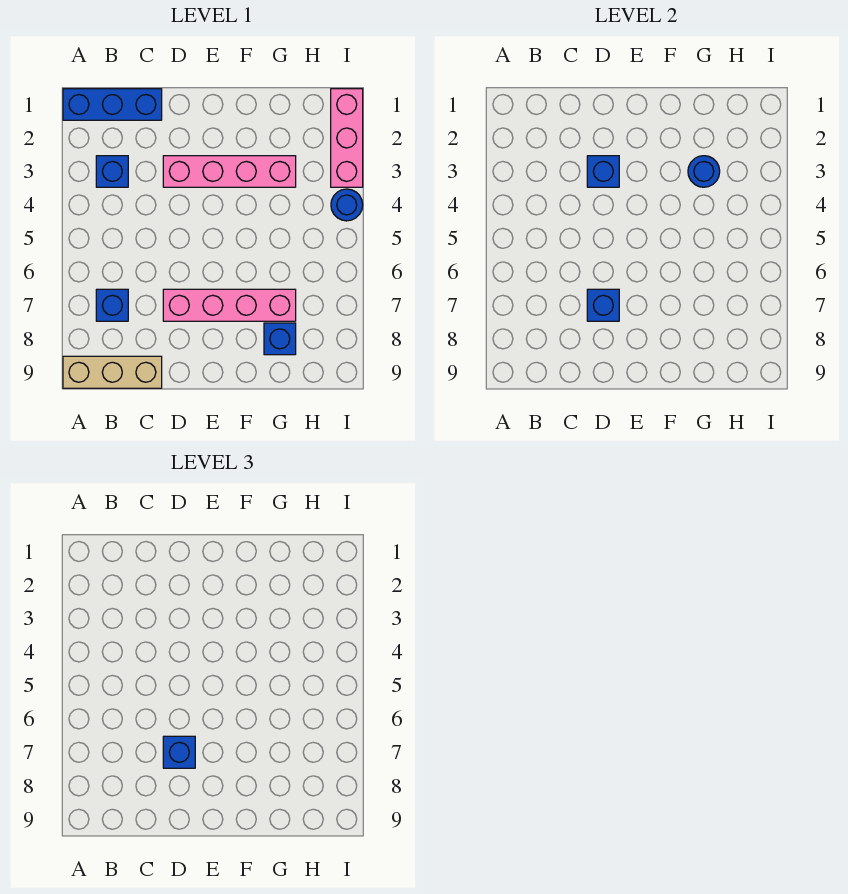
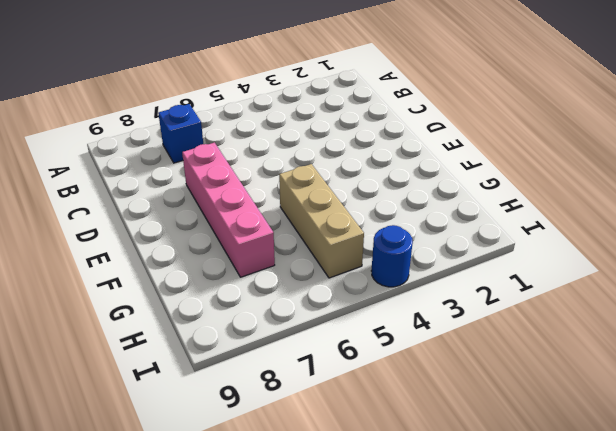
tan 1x3 brick [279,164,364,278] -> tan 1x3 brick moved to [63,356,162,388]
none -> blue 1x3 brick [63,89,162,120]
none -> blue 1x1 brick [96,156,128,187]
none -> pink 1x4 brick [163,156,296,187]

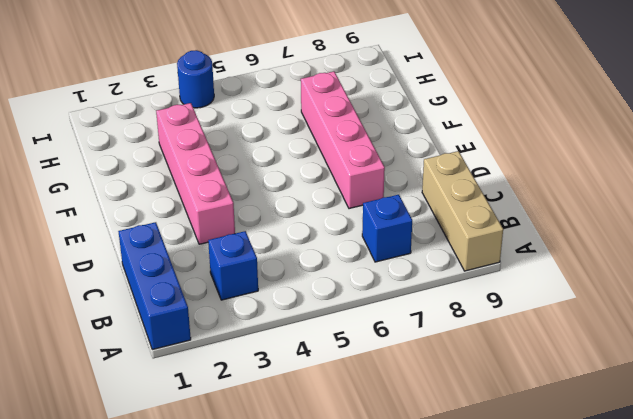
none -> blue 1x1 brick [264,323,296,355]
none -> pink 1x3 brick [331,89,363,187]
none -> blue 1x1 brick [587,156,619,187]

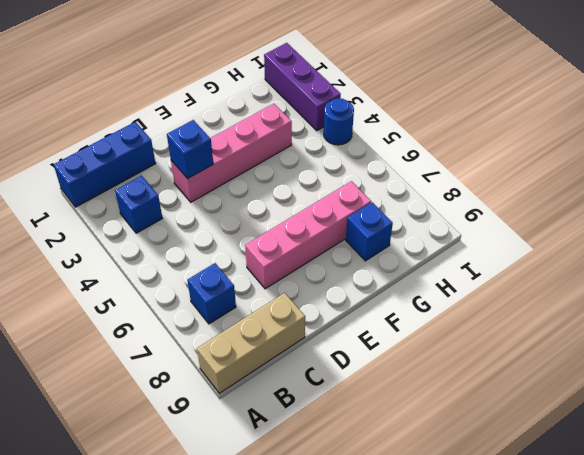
purple 1x3 brick [264,43,341,131] -> pink 1x3 brick [331,89,363,187]
none -> blue 1x1 brick [587,289,619,321]
none -> blue 1x1 round brick [688,156,720,187]
none -> blue 1x1 brick [163,736,195,768]

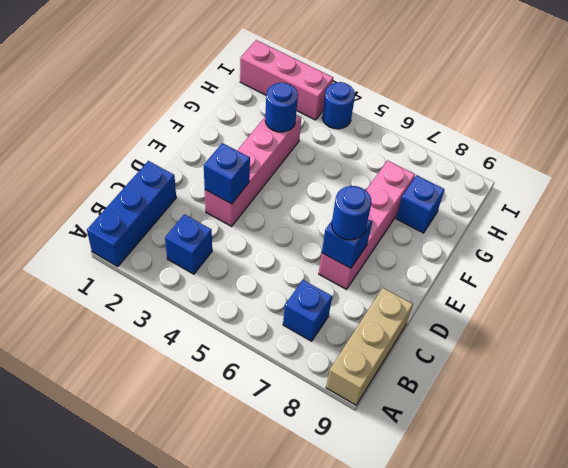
blue 1x1 round brick [332,186,371,240] -> blue 1x1 brick [163,736,195,768]

